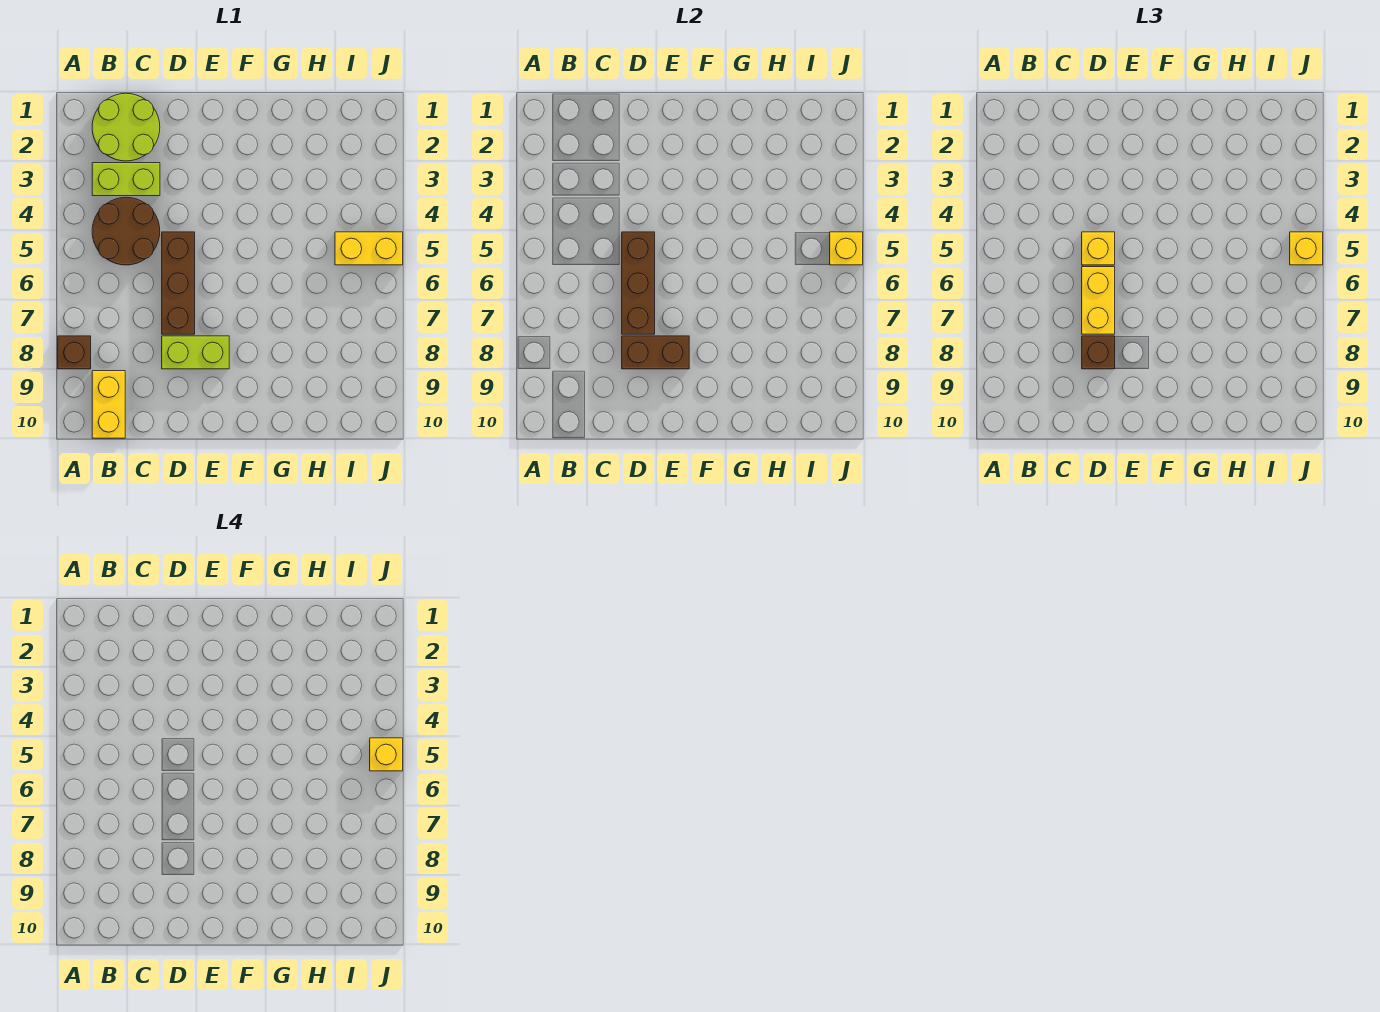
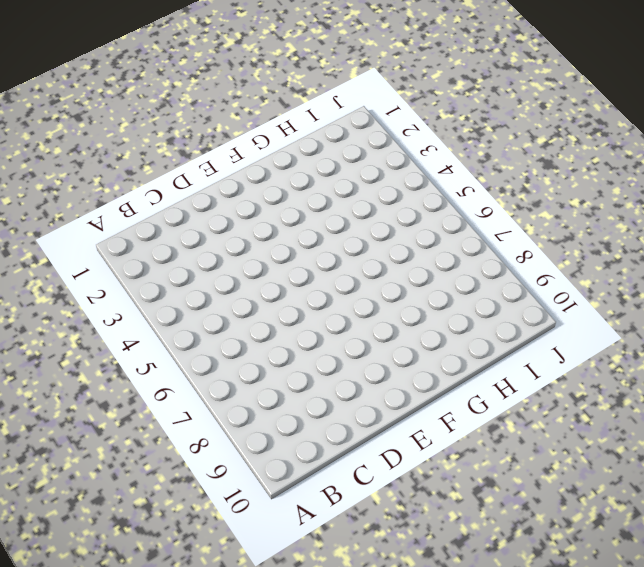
none -> brown 1x1 brick [58,336,91,369]
none -> lime 2x2 round brick [92,93,160,161]
none -> lime 1x2 brick [92,163,160,196]

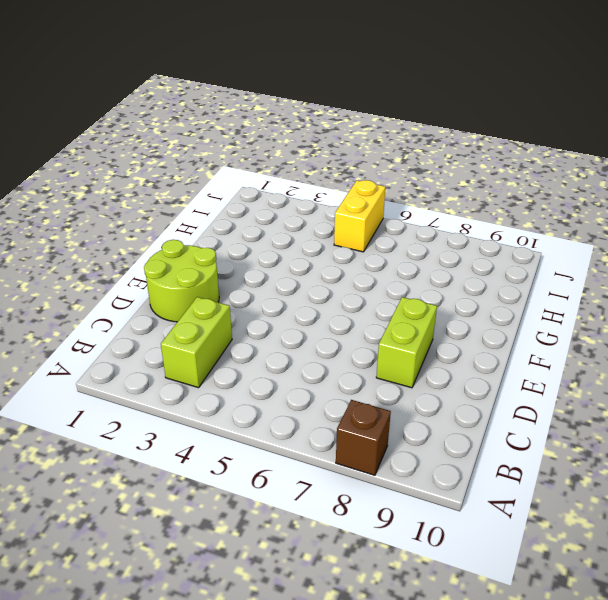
lime 2x2 round brick [144,240,219,322] -> lime 2x2 round brick moved to [92,93,160,161]
none -> brown 2x2 round brick [92,197,160,265]
none -> yellow 1x2 brick [92,371,125,438]
none -> brown 1x3 brick [162,232,195,334]

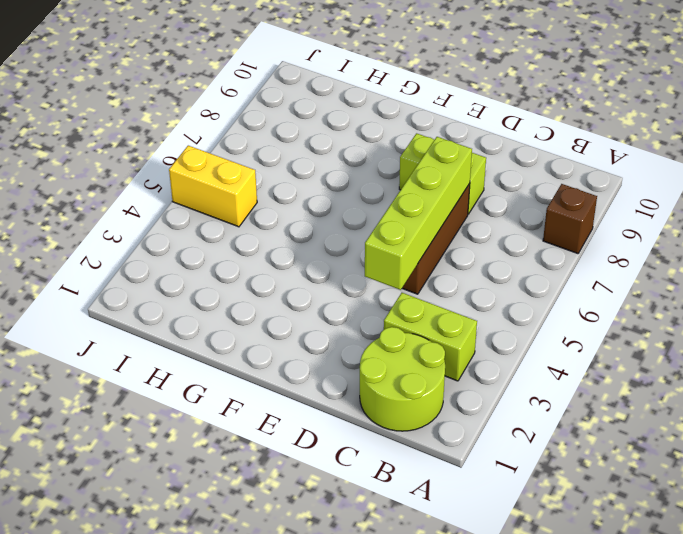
lime 1x4 brick [365,137,472,290] -> brown 1x3 brick [622,232,655,334]
none -> brown 2x2 round brick [92,197,160,265]
none -> yellow 1x2 brick [92,371,125,438]
none -> brown 1x2 brick [622,336,689,369]

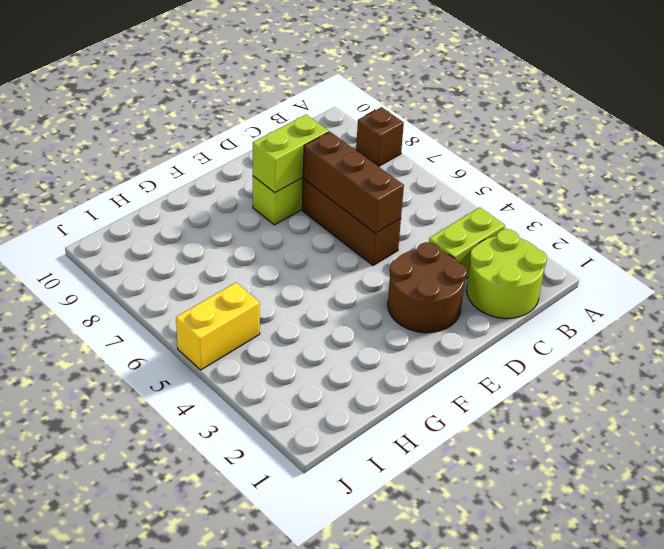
brown 2x2 round brick [388,242,467,333] -> brown 2x2 round brick moved to [92,197,160,265]
lime 1x2 brick [253,115,329,193] -> brown 1x2 brick [622,336,689,369]
none -> yellow 1x2 brick [92,371,125,438]
none -> yellow 1x1 brick [830,232,863,265]
none -> yellow 1x1 brick [1082,232,1115,265]

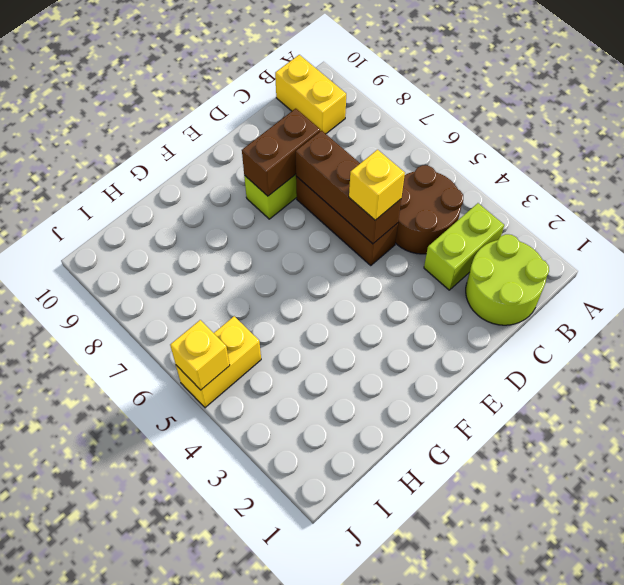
none -> brown 1x1 brick [58,336,91,369]
none -> yellow 1x2 brick [1082,267,1115,334]
none -> brown 1x1 brick [1082,336,1115,369]

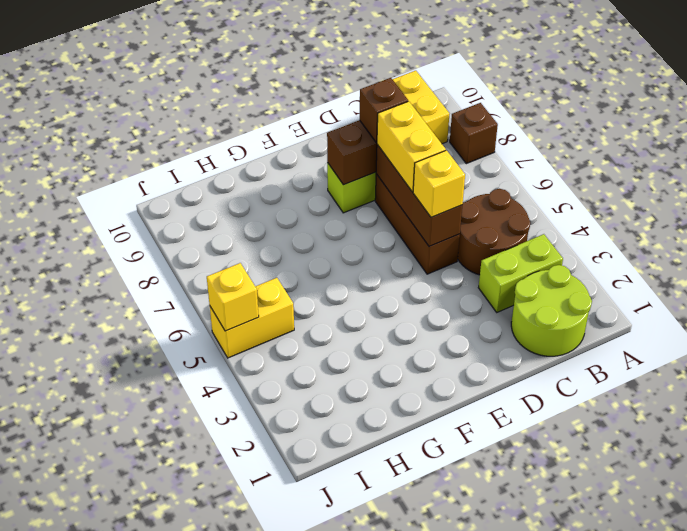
none -> yellow 1x1 brick [1290,232,1323,265]
none -> yellow 1x1 brick [370,738,403,771]

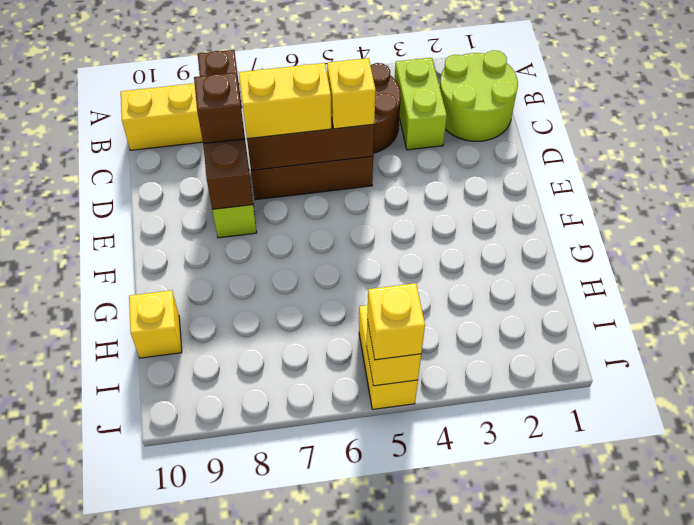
yellow 1x1 brick [129,290,182,358] -> yellow 1x1 brick moved to [370,738,403,771]

